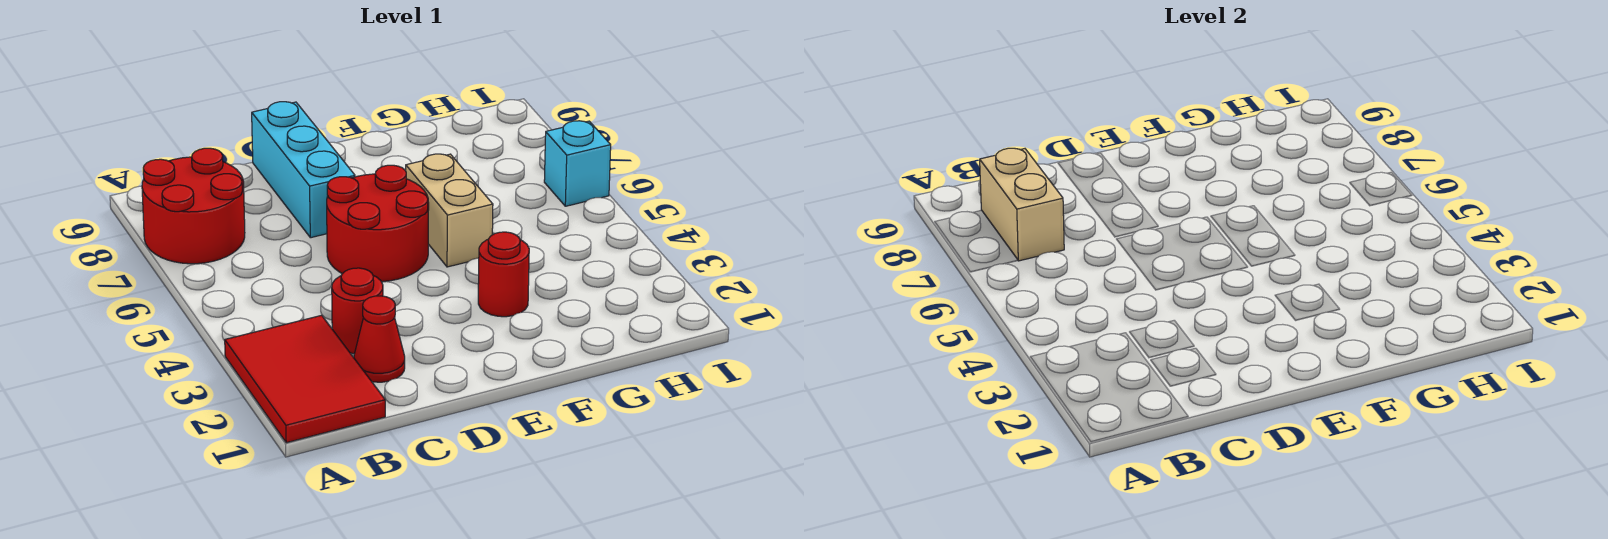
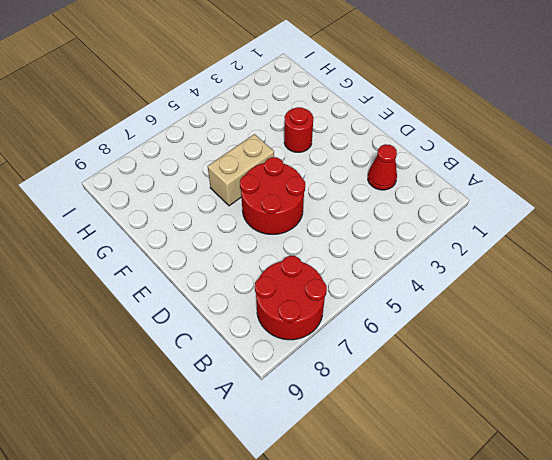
none -> red 2x3 tile [225,315,385,443]
none -> red 1x1 round brick [332,268,383,354]

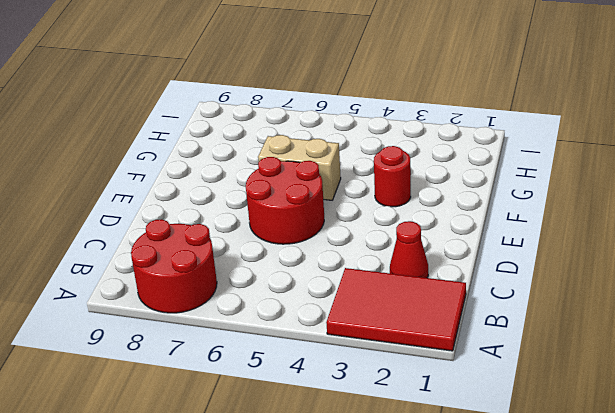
none -> red 1x1 round brick [332,268,383,354]
none -> cyan 1x3 brick [252,102,355,238]

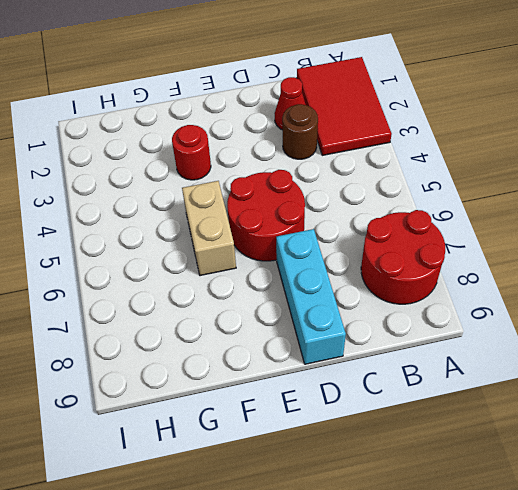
brown 1x1 round brick [282,104,318,159] -> red 1x1 round brick [332,268,383,354]
none -> cyan 1x1 brick [544,121,611,206]
none -> tan 1x2 brick [980,148,1064,261]

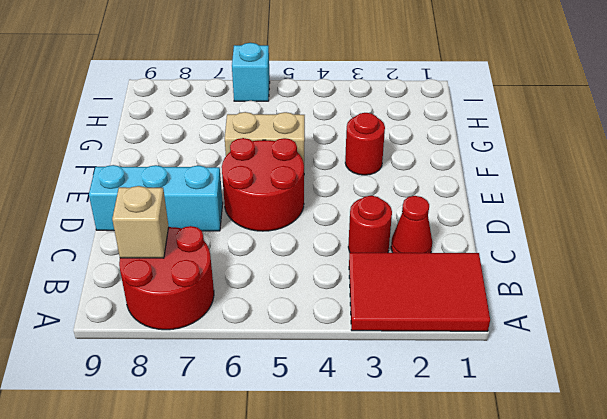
tan 1x1 brick [112,186,169,258] -> tan 1x2 brick [980,148,1064,261]

